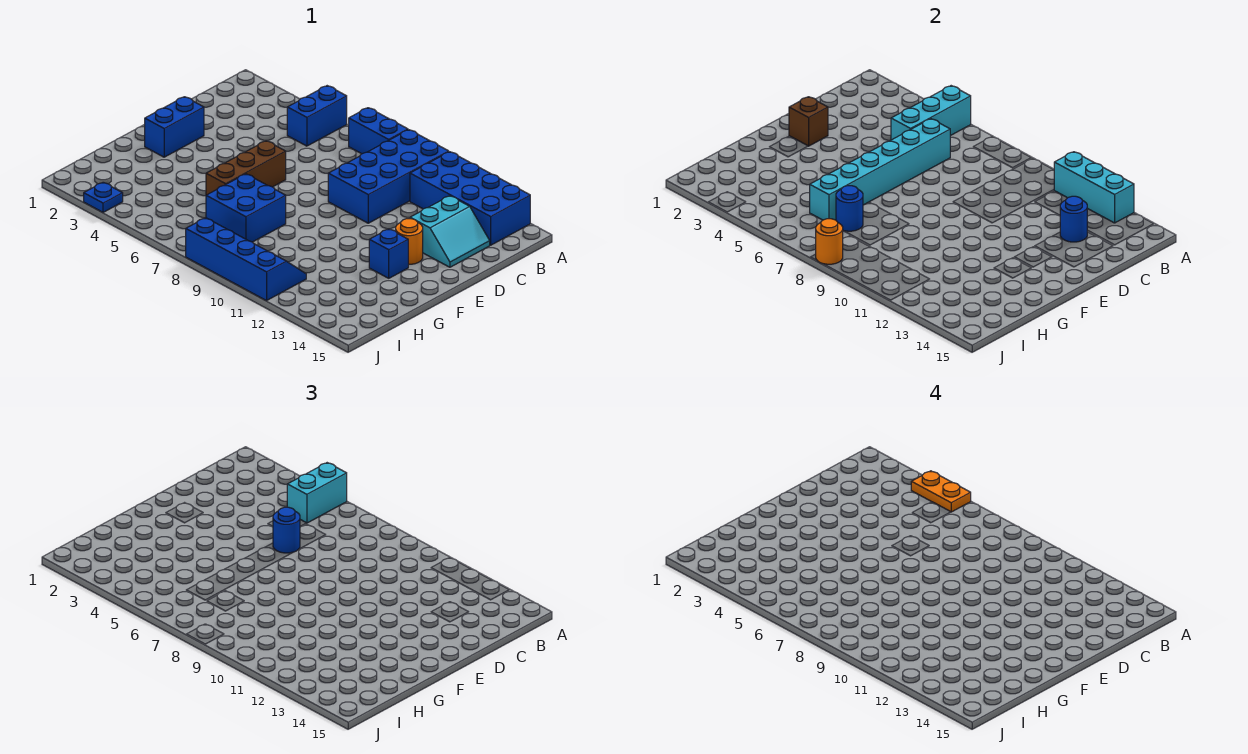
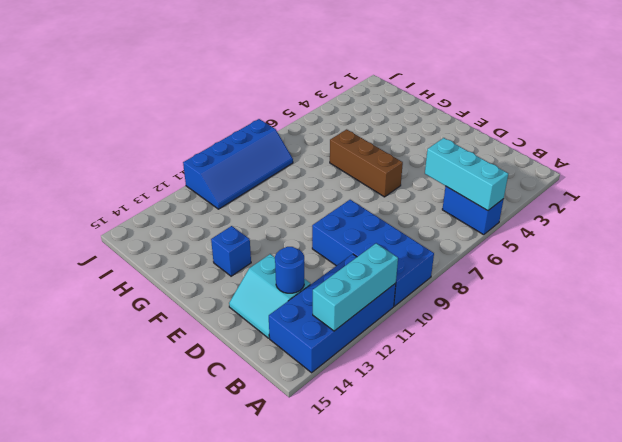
none -> blue 1x2 brick [349,108,408,154]
none -> blue 1x2 brick [145,97,204,157]
none -> orange 1x1 round brick [396,219,423,264]

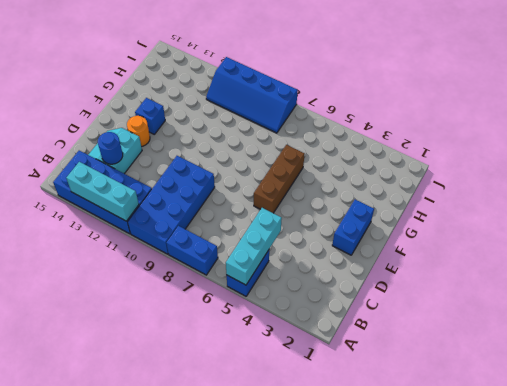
none -> blue 2x2 brick [206,174,286,242]
none -> blue 1x1 plate [84,182,123,212]
none -> cyan 1x6 brick [810,119,950,220]

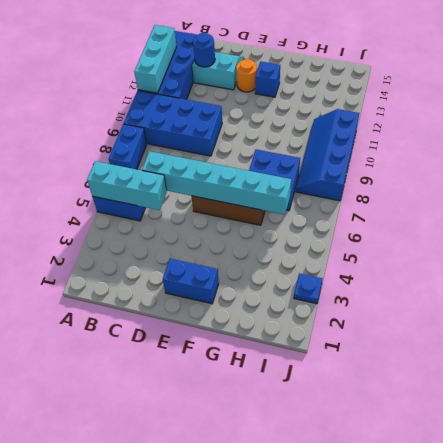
none -> brown 1x1 brick [789,97,828,146]
none -> blue 1x1 round brick [836,186,863,231]
none -> orange 1x1 round brick [816,219,843,264]

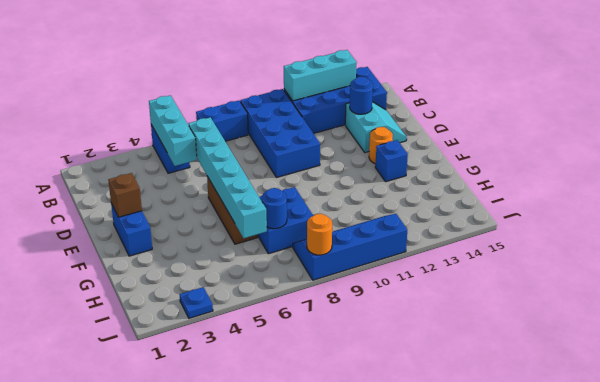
none -> cyan 1x2 brick [287,463,347,523]
none -> blue 1x1 round brick [273,507,300,553]
none -> orange 1x2 plate [911,471,971,512]

